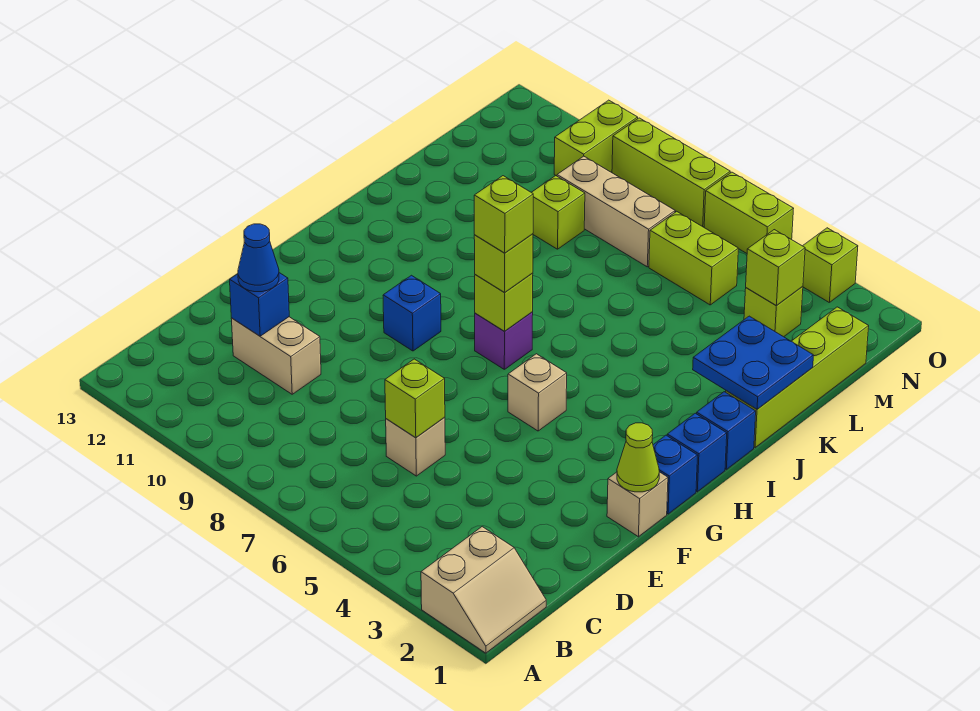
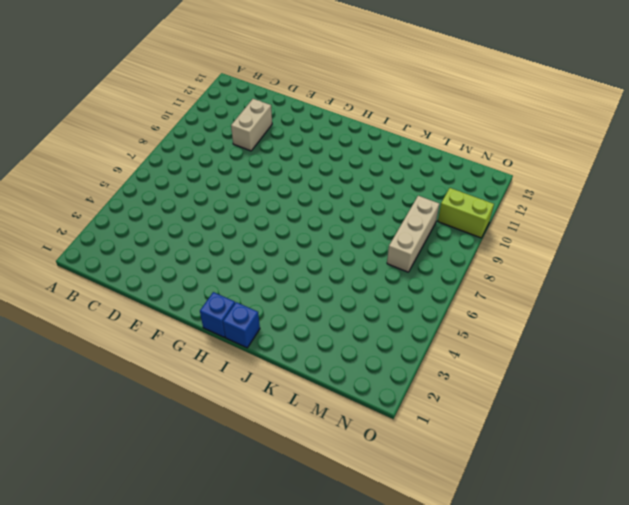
none -> tan 2x2 slope [421,527,546,653]
none -> tan 1x1 brick [386,417,445,476]
none -> tan 1x1 brick [607,472,668,537]

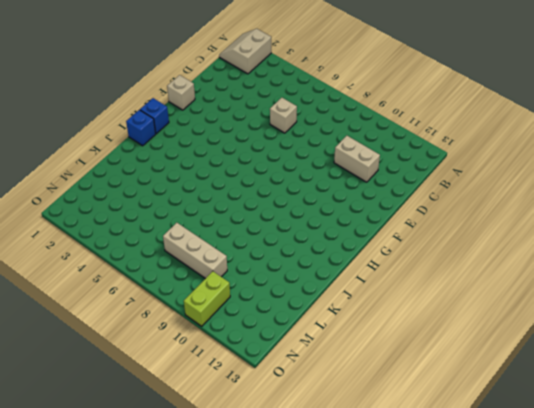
none -> blue 1x1 brick [653,435,698,514]
none -> tan 1x1 brick [508,354,567,431]
none -> blue 1x1 brick [383,275,441,351]

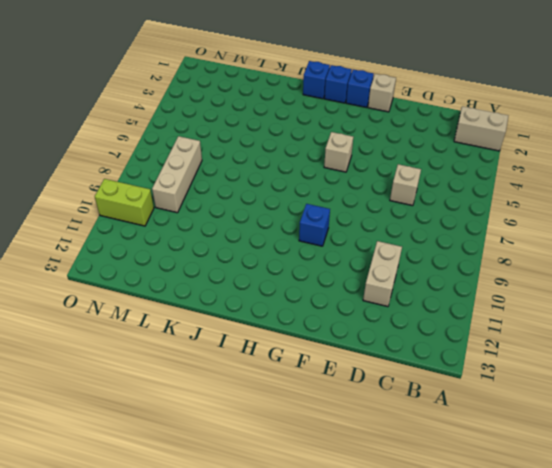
none -> purple 1x1 brick [475,312,533,369]
none -> lime 1x4 brick [726,307,869,448]
none -> lime 1x1 brick [531,176,585,249]

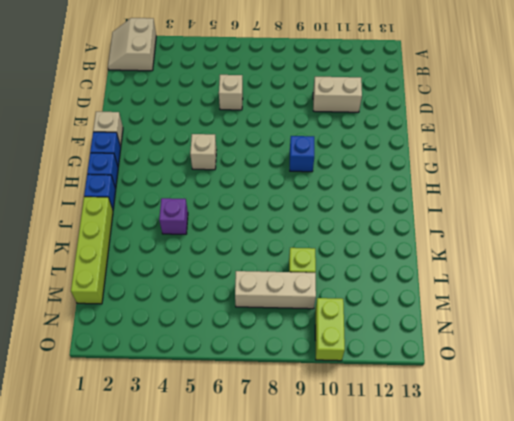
purple 1x1 brick [159,198,188,234] -> purple 1x1 brick moved to [475,312,533,369]
none -> lime 1x1 brick [744,286,803,337]
none -> lime 1x2 brick [649,211,738,305]
none -> lime 1x1 brick [803,228,858,302]

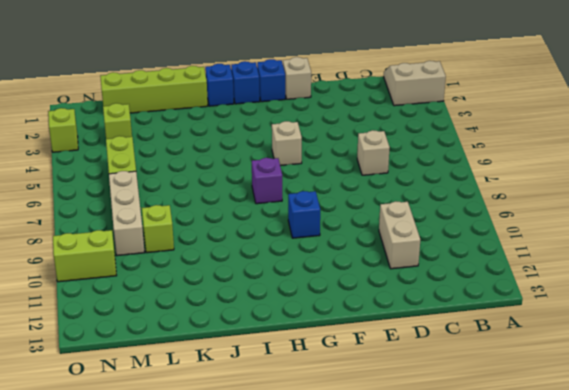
none -> lime 1x2 brick [704,172,794,253]
none -> lime 1x3 brick [612,118,730,227]
none -> lime 1x1 brick [385,359,445,438]

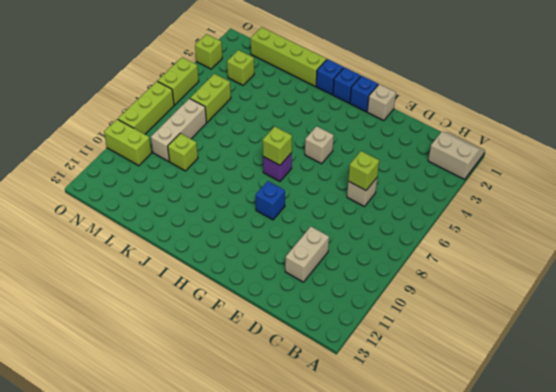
none -> blue 1x1 brick [230,273,289,336]
none -> lime 1x1 cone [617,423,659,492]
none -> blue 2x2 plate [693,316,814,409]

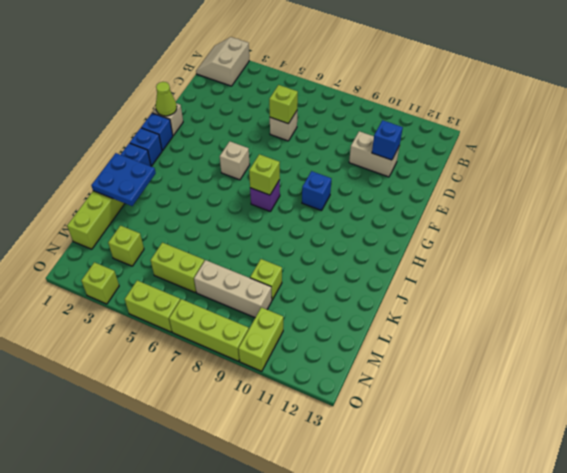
none -> lime 1x1 brick [746,230,805,306]
none -> blue 1x1 cone [238,224,279,292]
none -> lime 1x1 brick [474,234,533,293]

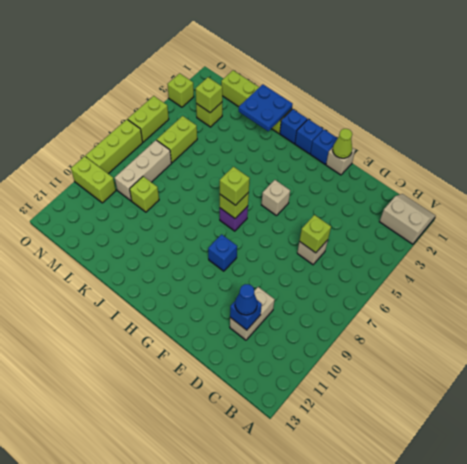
none -> lime 1x1 brick [474,176,533,253]

